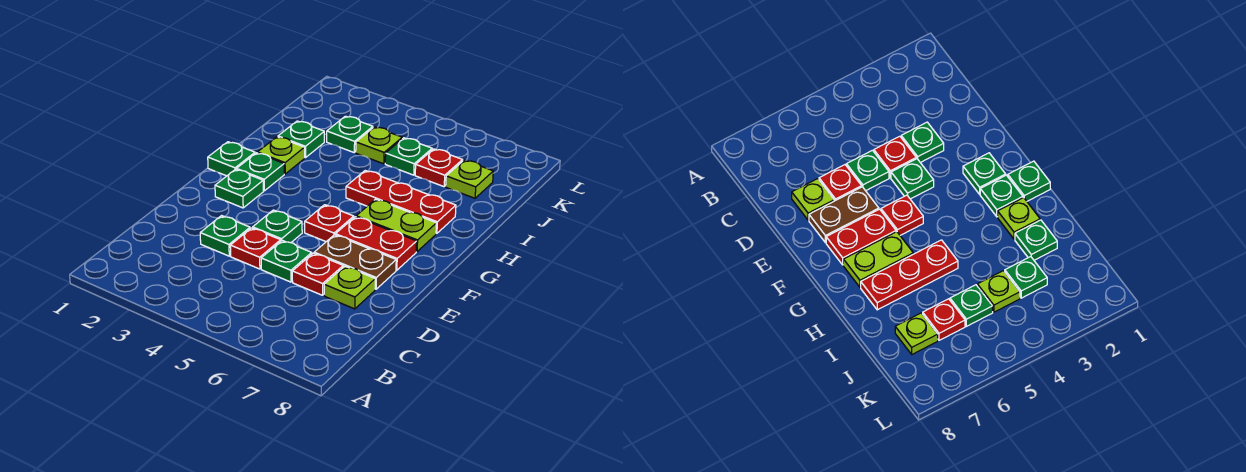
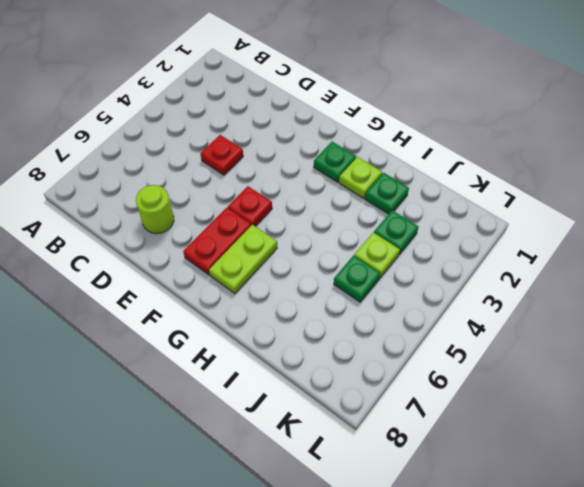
lime 1x1 round brick [136,185,174,234] -> lime 1x1 plate [324,266,375,309]
none -> green 1x1 plate [200,216,250,256]
none -> green 1x1 plate [261,240,312,282]
none -> red 1x1 plate [292,253,343,295]

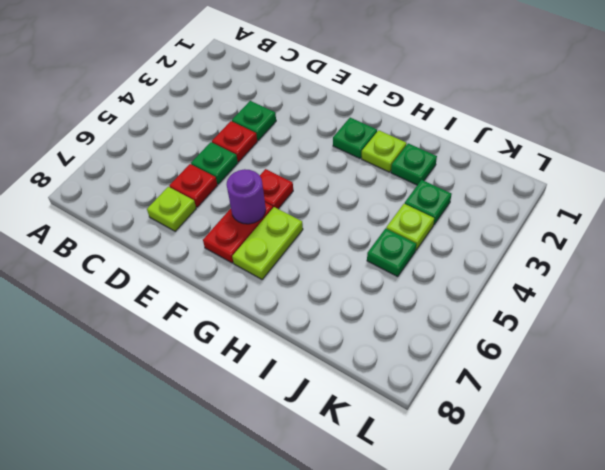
purple 1x1 round brick [227,169,266,224] -> none
none -> green 1x1 plate [253,210,302,243]
none -> brown 1x2 plate [314,235,396,289]
none -> green 1x1 plate [215,169,263,208]

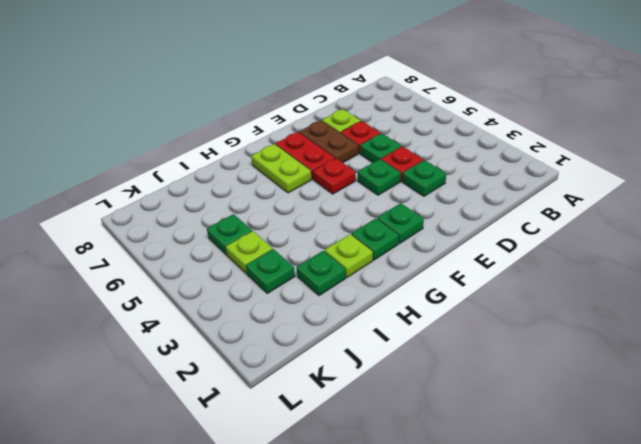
none -> green 1x1 plate [208,142,255,176]
none -> red 1x3 plate [346,171,456,233]
none -> red 1x1 plate [415,149,463,187]

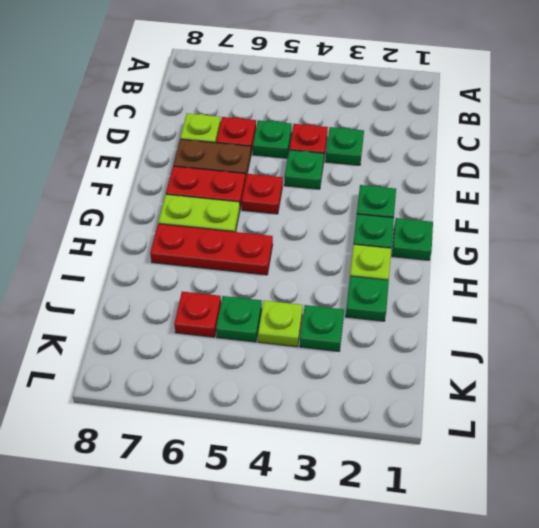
none -> lime 1x1 plate [446,160,493,198]

